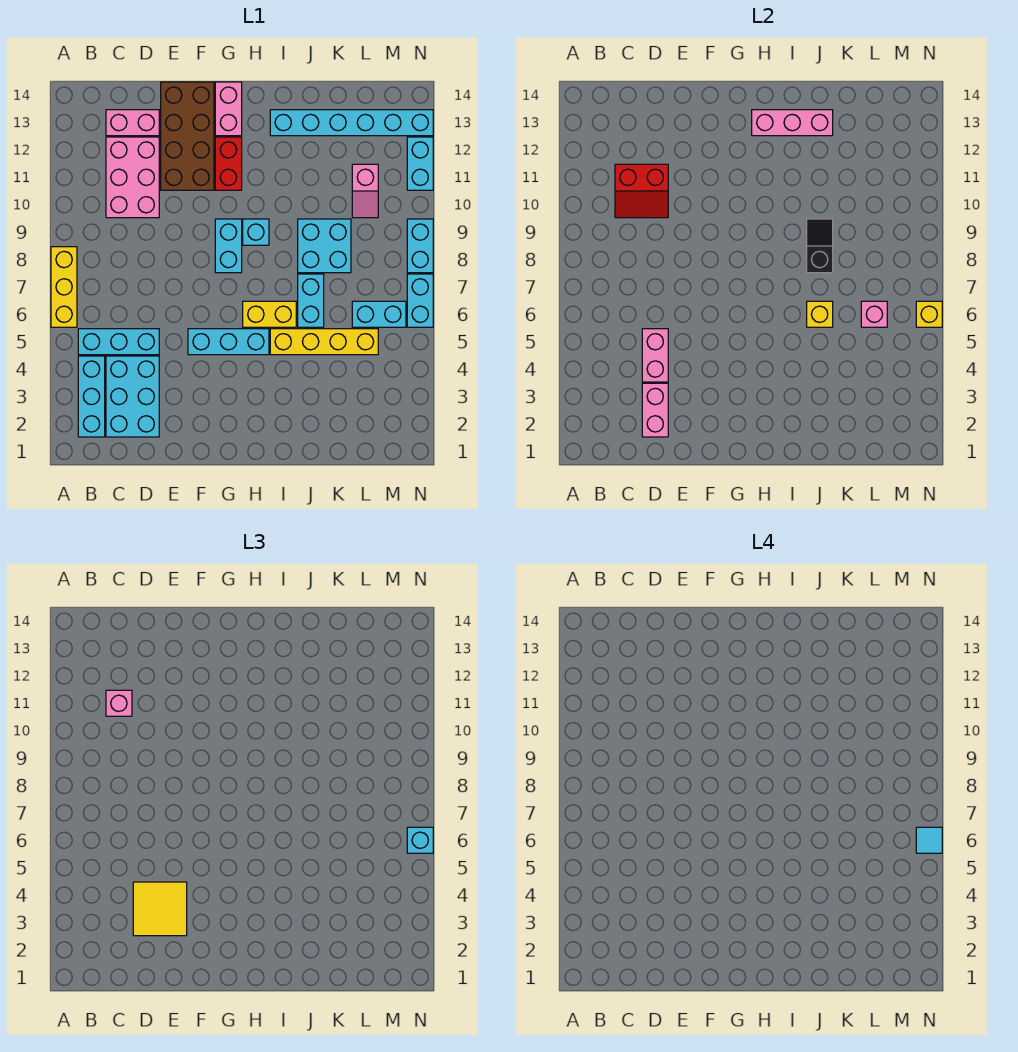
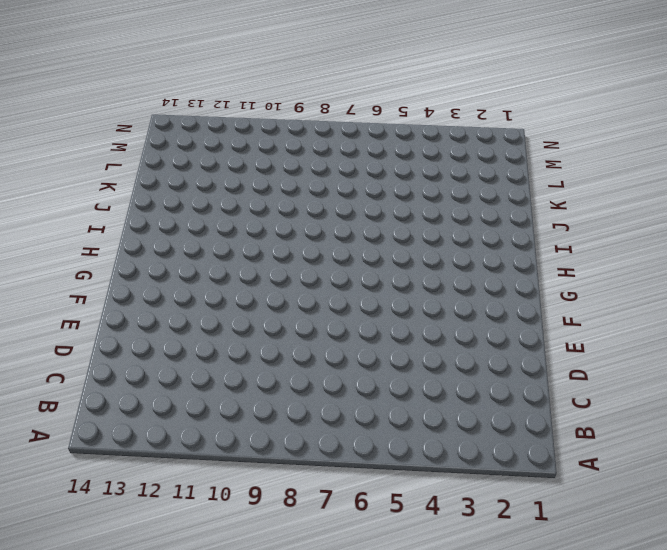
none -> yellow 1x3 brick [51,247,77,327]
none -> cyan 1x3 brick [78,356,105,437]
none -> cyan 1x3 brick [78,329,159,355]
none -> cyan 2x3 brick [106,356,159,437]

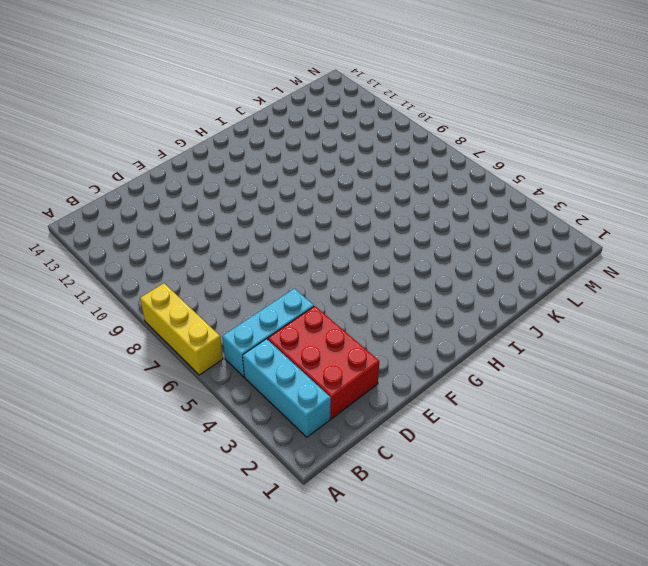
red 2x3 brick [268,306,379,419] -> cyan 2x3 brick [106,356,159,437]
none -> pink 2x3 brick [106,137,159,218]
none -> pink 1x2 brick [106,110,159,136]
none -> brown 2x4 brick [161,82,214,190]
none -> cyan 1x3 brick [188,329,269,355]

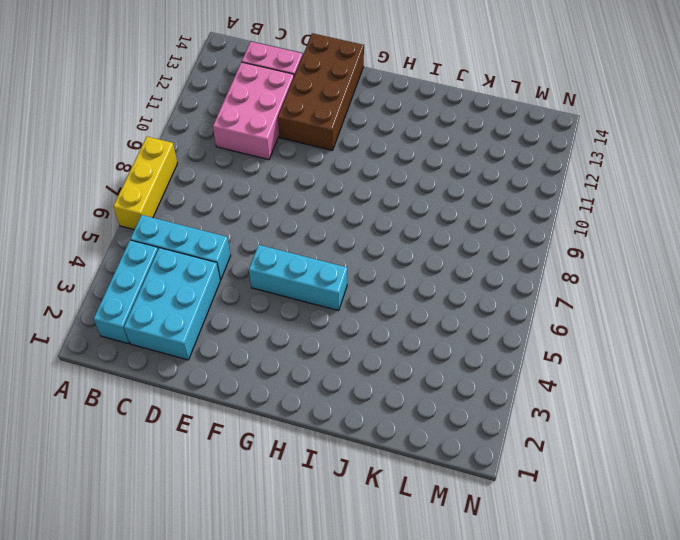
none -> cyan 1x2 brick [215,219,242,273]
none -> red 1x2 brick [215,137,242,190]
none -> pink 1x2 brick [215,82,242,136]
none -> yellow 1x2 brick [243,301,296,327]

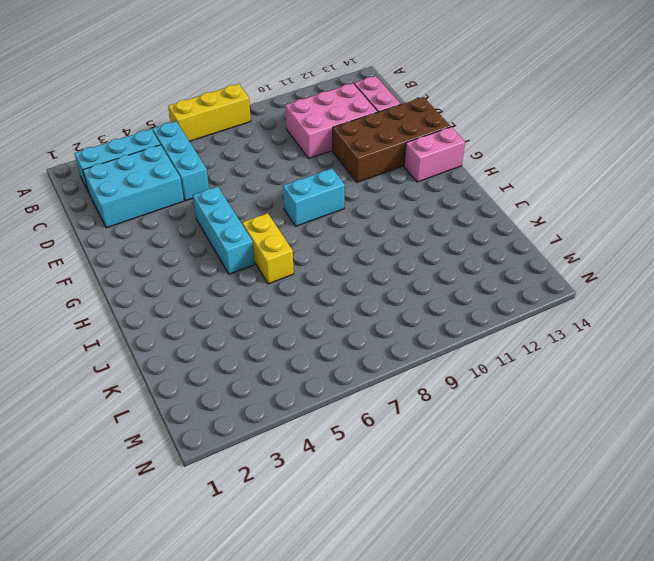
none -> red 1x2 brick [215,137,242,190]
none -> cyan 1x1 brick [243,219,269,245]
none -> yellow 1x4 brick [270,329,378,355]
none -> cyan 1x6 brick [270,110,433,136]

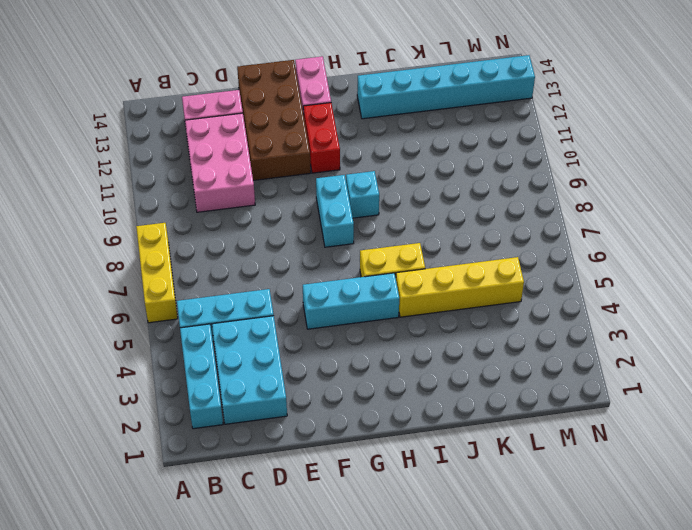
none -> cyan 1x2 brick [298,274,324,327]
none -> cyan 2x2 brick [298,219,351,273]
none -> cyan 1x2 brick [352,301,406,327]
none -> pink 1x2 slope [352,164,378,218]

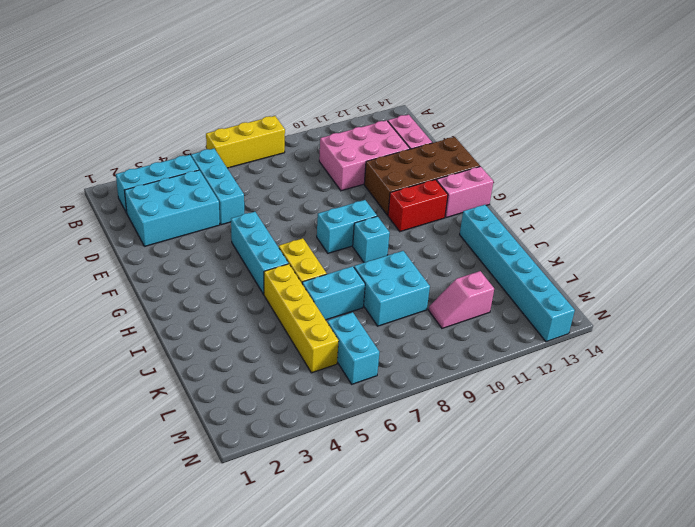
none -> cyan 1x2 brick [407,274,433,327]
none -> cyan 1x2 brick [407,219,433,273]
none -> cyan 1x2 brick [407,137,433,190]
none -> red 2x2 slope [615,164,668,218]

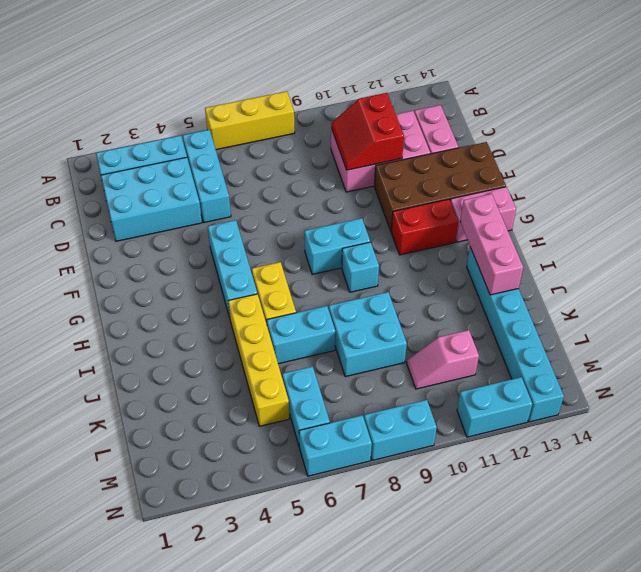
none -> pink 1x2 brick [642,383,668,437]
none -> pink 1x2 brick [642,329,668,382]
none -> yellow 1x1 brick [807,301,833,327]
none -> black 1x2 slope [807,219,833,273]

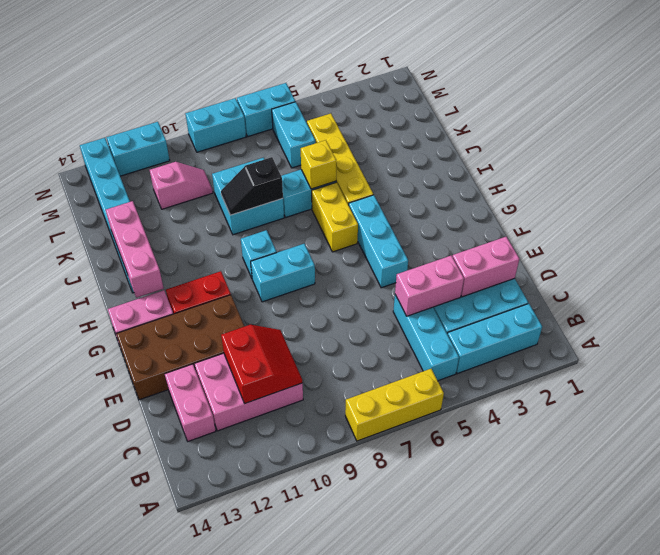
none -> pink 1x1 brick [861,301,887,327]
none -> yellow 1x1 brick [916,301,942,327]
none -> pink 1x1 brick [106,690,132,716]
none -> yellow 2x2 tile [133,882,187,936]

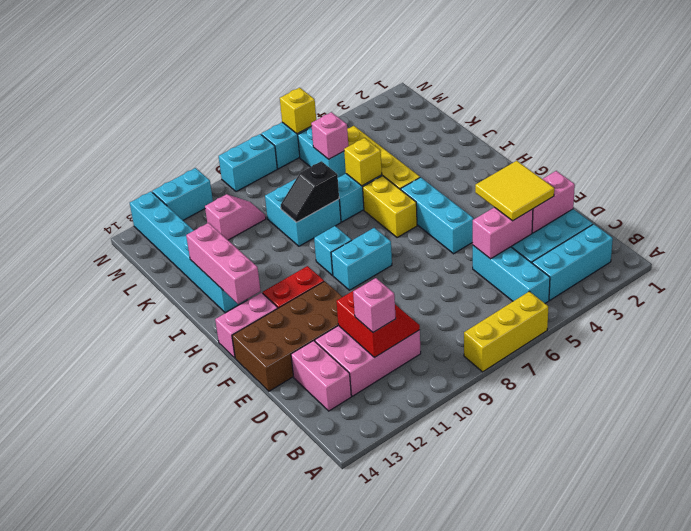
none -> cyan 1x1 brick [407,827,433,853]
none -> cyan 1x1 tile [916,827,942,853]

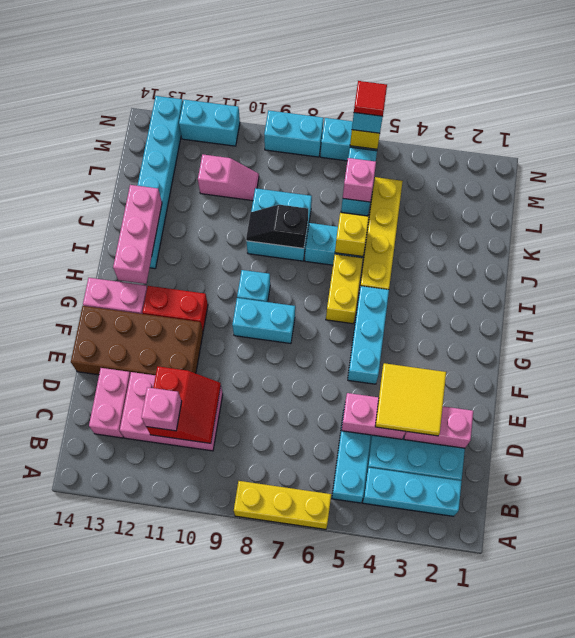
red 1x1 tile [354,81,387,116] -> cyan 1x1 tile [916,827,942,853]

